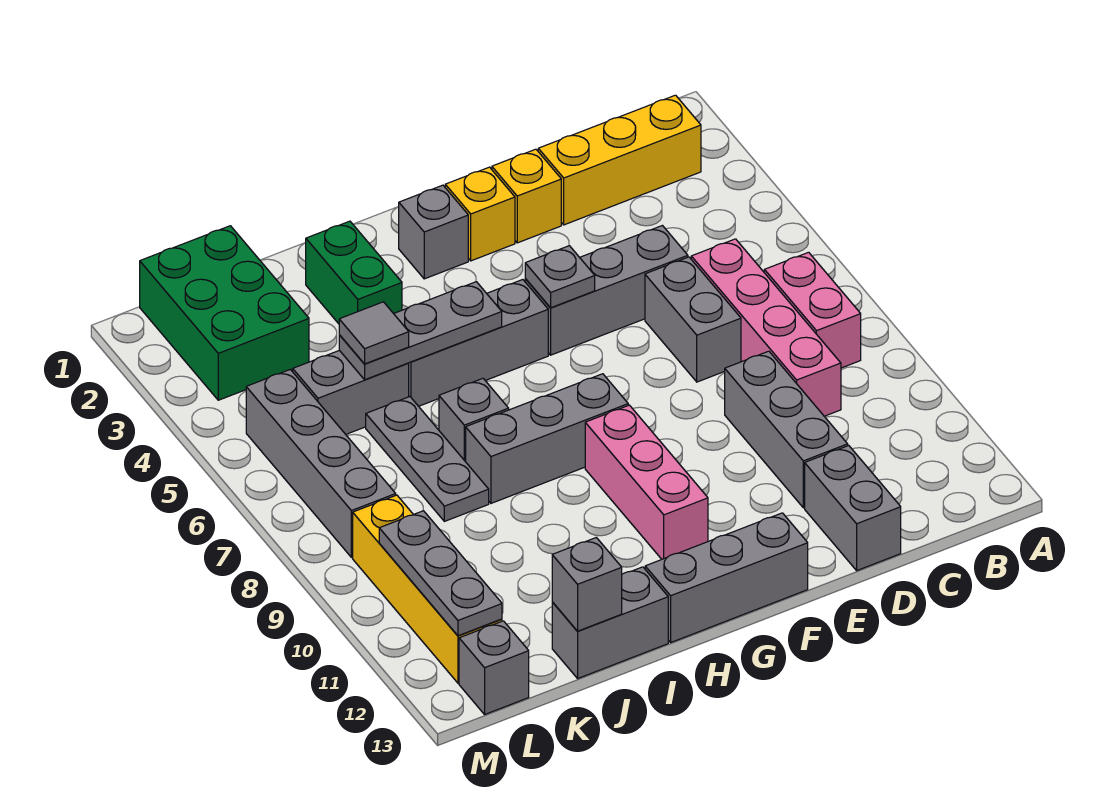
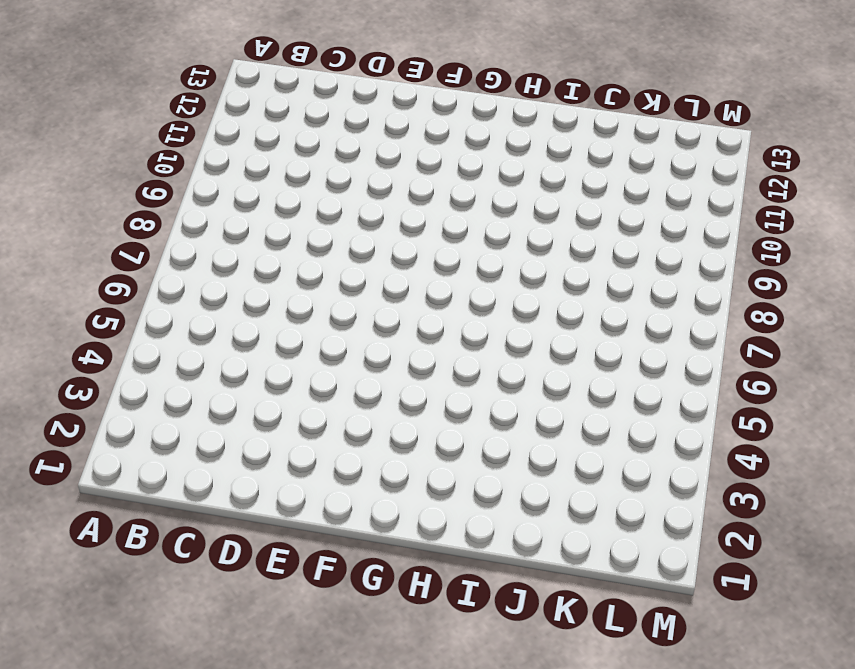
none -> yellow 1x3 brick [538,95,701,225]
none -> pink 1x2 brick [764,252,861,368]
none -> pink 1x4 brick [691,239,841,416]

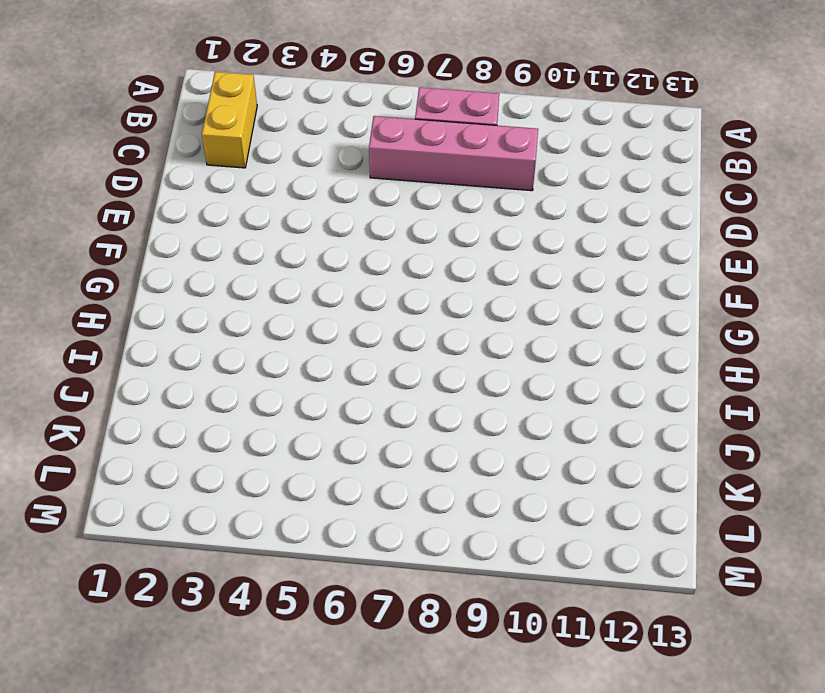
yellow 1x2 brick [202,72,257,168] -> yellow 1x3 brick [538,95,701,225]
none -> grey 1x3 brick [525,226,688,355]
none -> grey 1x2 brick [645,257,741,382]
none -> grey 1x3 brick [725,351,848,508]

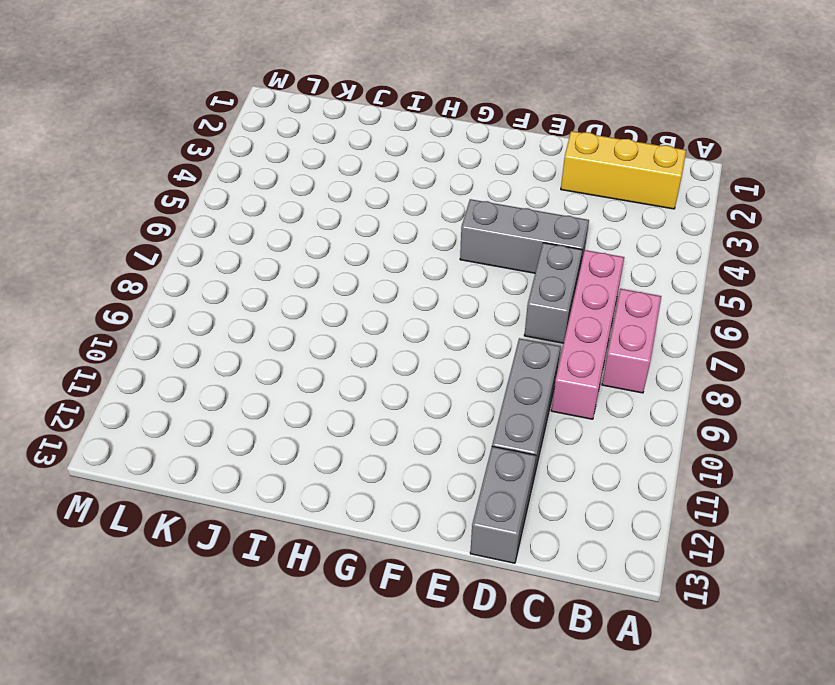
none -> yellow 1x1 brick [492,149,561,243]
none -> yellow 1x1 brick [445,167,515,261]
none -> grey 1x3 brick [645,513,808,642]

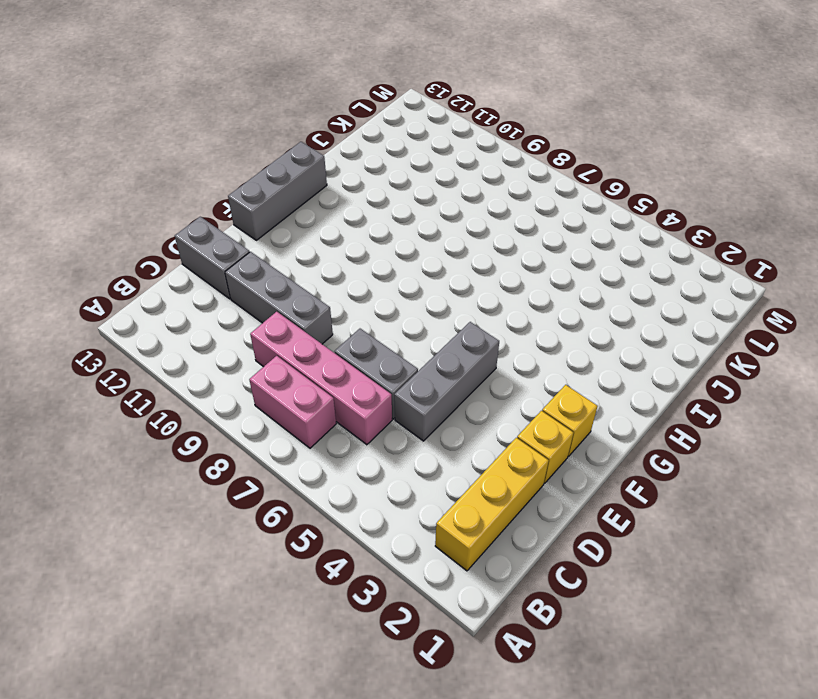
none -> grey 1x1 brick [399,185,468,279]
none -> grey 1x3 brick [409,280,548,406]
none -> grey 1x3 brick [466,374,628,503]

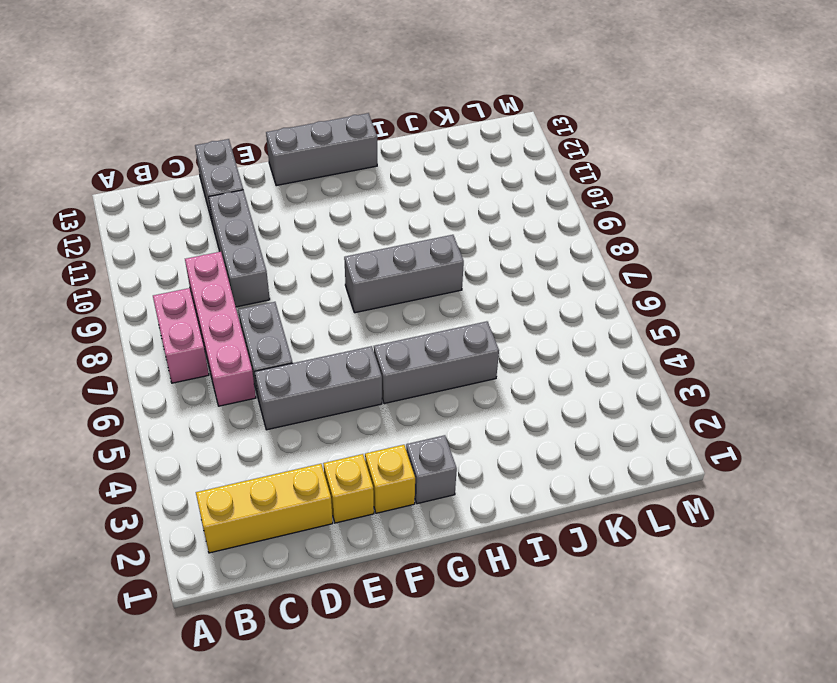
none -> pink 1x3 brick [585,405,708,559]
none -> green 1x2 brick [306,221,402,324]
none -> grey 1x1 brick [439,378,509,462]

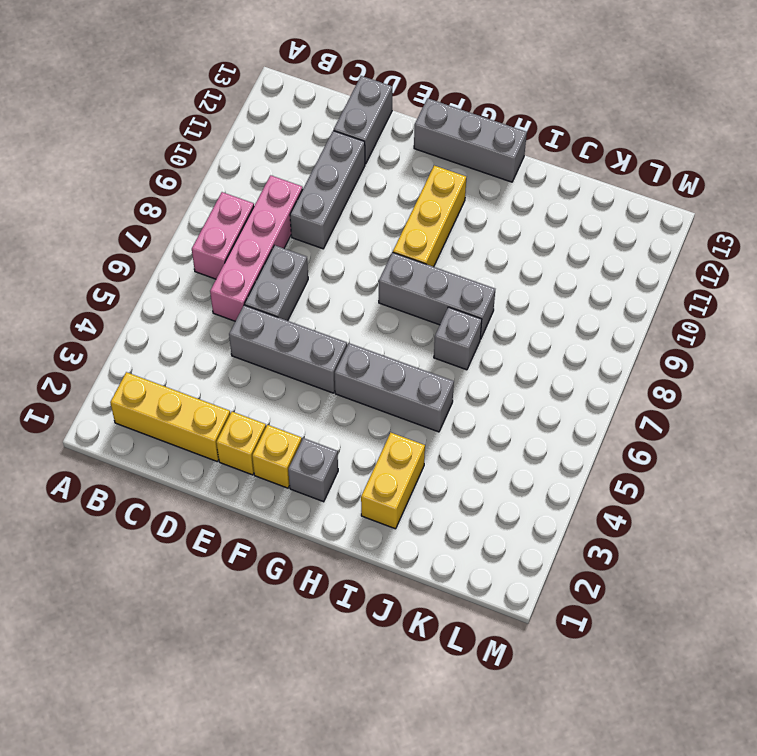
yellow 1x3 brick [393,166,466,267] -> pink 1x3 brick [585,405,708,559]
yellow 1x2 brick [361,433,425,529] -> green 1x2 brick [306,221,402,324]
none -> grey 1x2 brick [552,567,668,678]
none -> grey 1x2 brick [293,350,409,434]
none -> grey 1x3 plate [366,397,489,521]

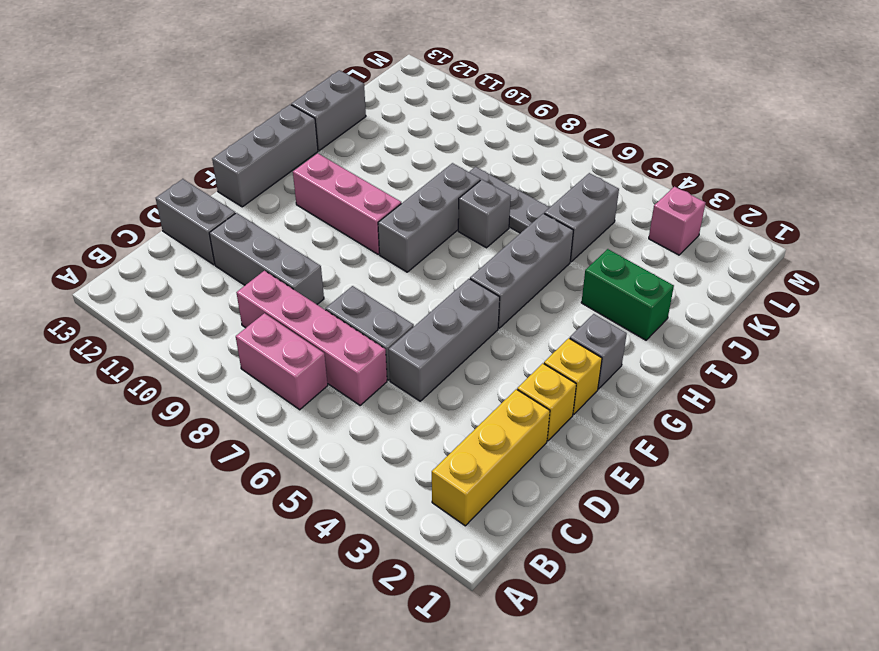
pink 1x1 brick [649,187,706,255] -> green 2x3 brick [140,226,309,400]
none -> grey 1x4 brick [246,369,396,557]
none -> yellow 1x4 brick [353,495,502,683]
none -> grey 1x1 brick [459,621,529,714]

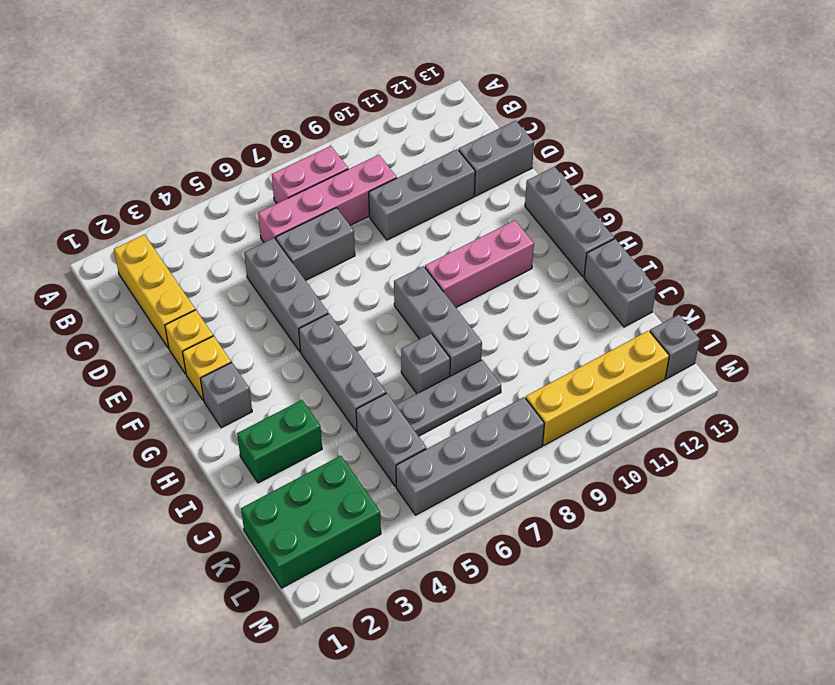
none -> grey 1x1 plate [525,246,595,308]
none -> grey 1x3 plate [339,282,502,380]
none -> grey 1x1 brick [552,538,622,631]

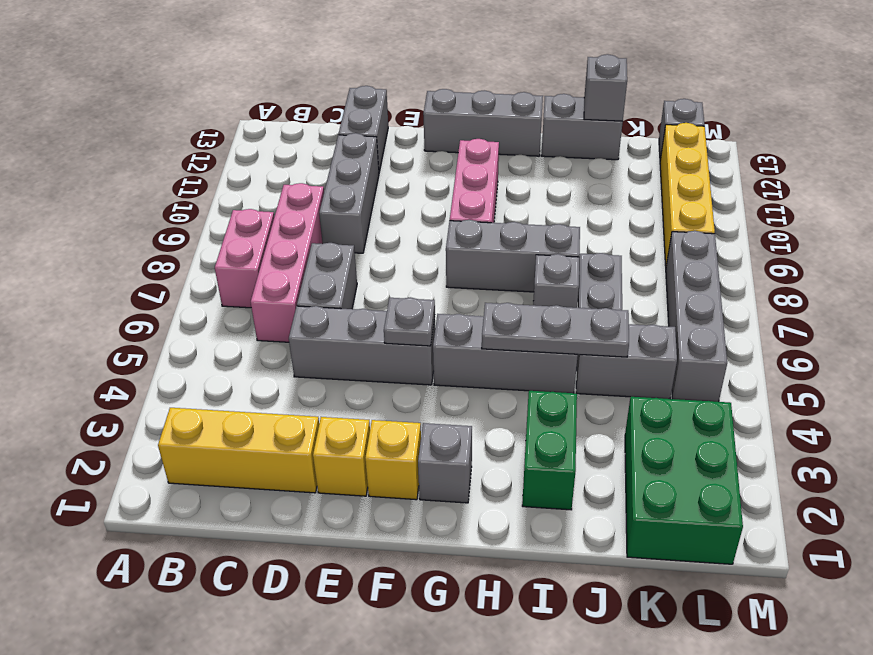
none -> grey 1x3 plate [379,511,502,636]
none -> grey 1x1 tile [339,302,409,364]

